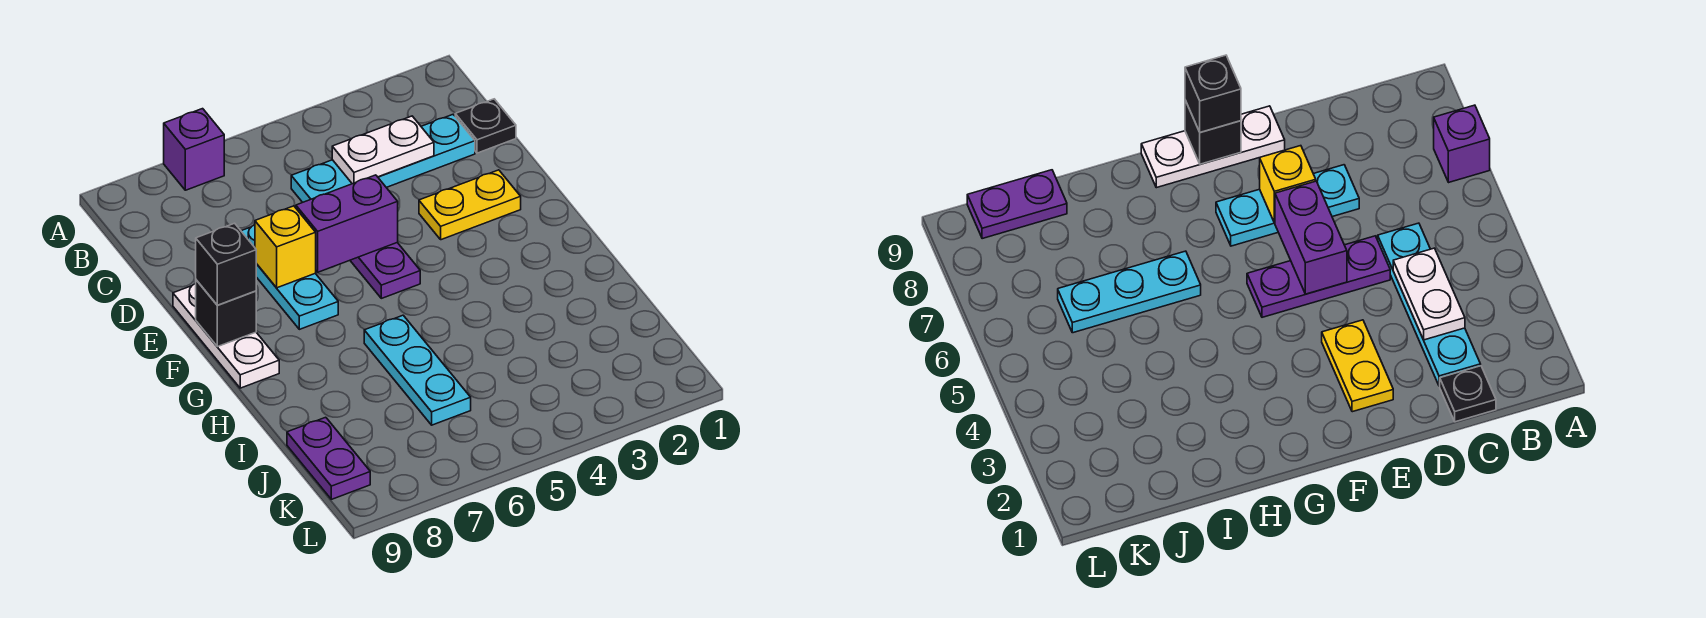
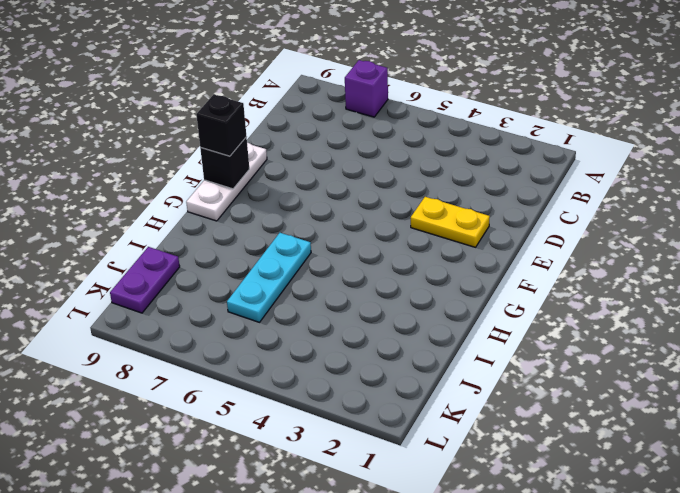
none -> black 1x1 plate [455,99,516,153]
none -> cyan 1x4 plate [291,115,475,202]
none -> purple 1x3 plate [350,243,420,298]

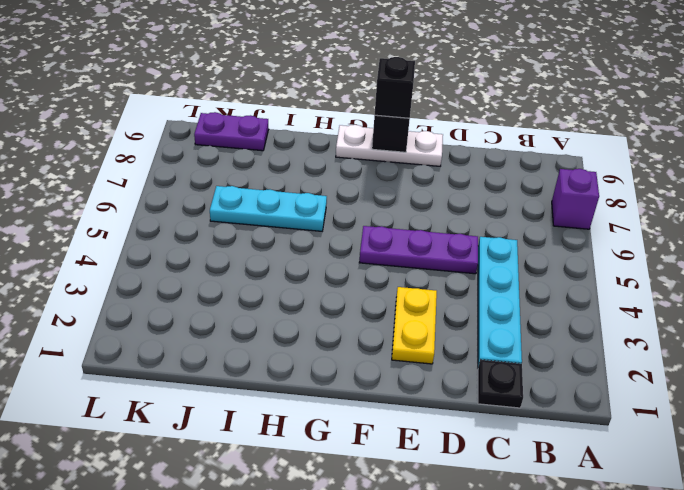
none -> cyan 1x3 plate [241,225,338,329]
none -> white 1x2 plate [332,116,434,184]
none -> purple 1x2 brick [296,175,398,272]

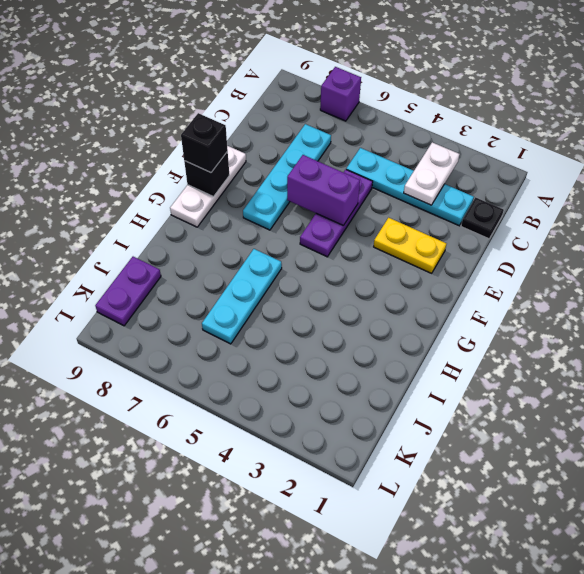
white 1x2 plate [404,142,459,205] -> white 1x2 plate turned to [332,116,434,184]
cyan 1x4 plate [243,124,331,230] -> cyan 1x3 plate [241,225,338,329]
none -> yellow 1x1 brick [255,206,316,288]

